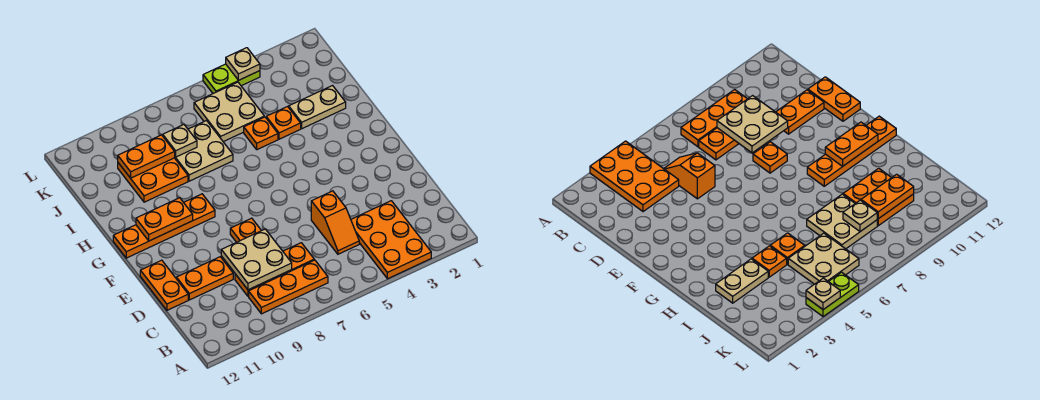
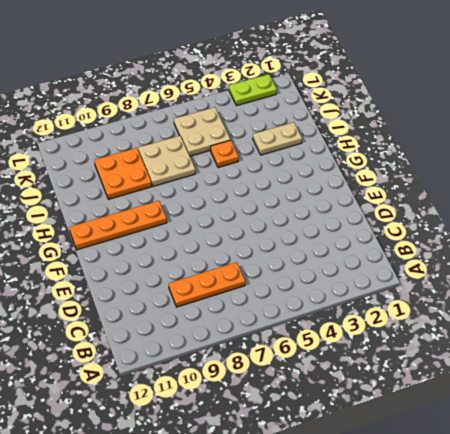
lime 1x2 plate [229,74,277,106] -> lime 1x2 plate moved to [203,64,260,93]
none -> orange 2x3 plate [351,201,431,279]
none -> orange 1x3 plate [249,260,328,314]
none -> orange 1x2 slope [311,191,359,254]

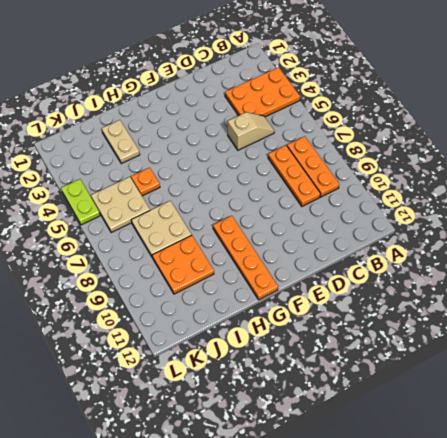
tan 1x2 slope [228,112,274,150] -> orange 1x2 slope [311,191,359,254]
none -> orange 1x2 plate [176,257,233,300]
none -> orange 1x2 plate [140,260,188,310]
none -> orange 1x1 plate [230,218,261,242]

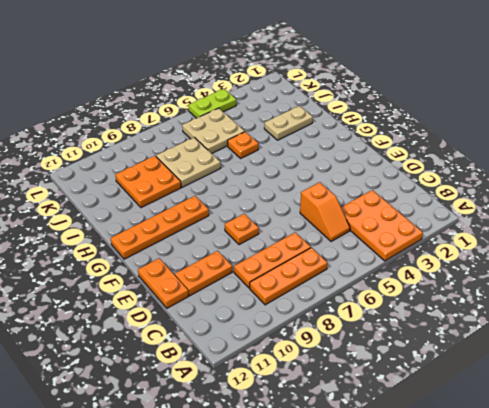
none -> orange 1x1 plate [266,107,301,139]
none -> tan 2x2 plate [221,229,292,290]
none -> orange 1x2 plate [136,198,193,241]

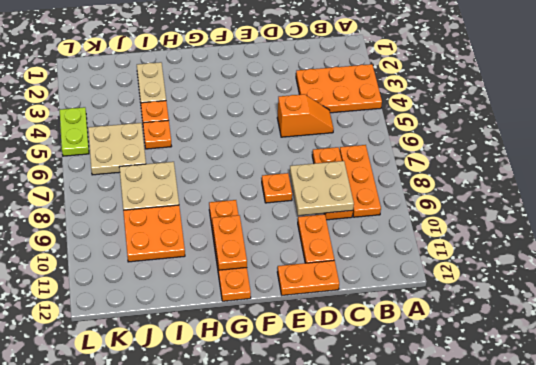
none -> tan 1x1 plate [163,125,197,157]
none -> orange 1x2 plate [118,135,175,178]
none -> tan 1x1 plate [226,48,260,80]

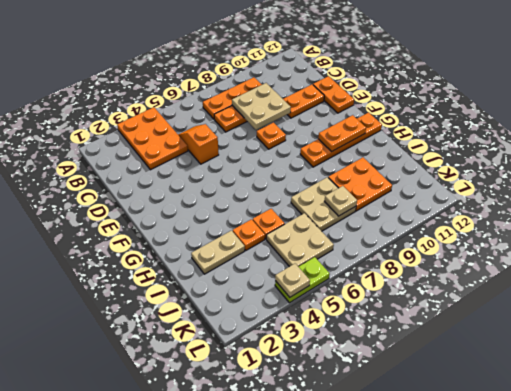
none -> orange 1x2 plate [118,135,175,178]

